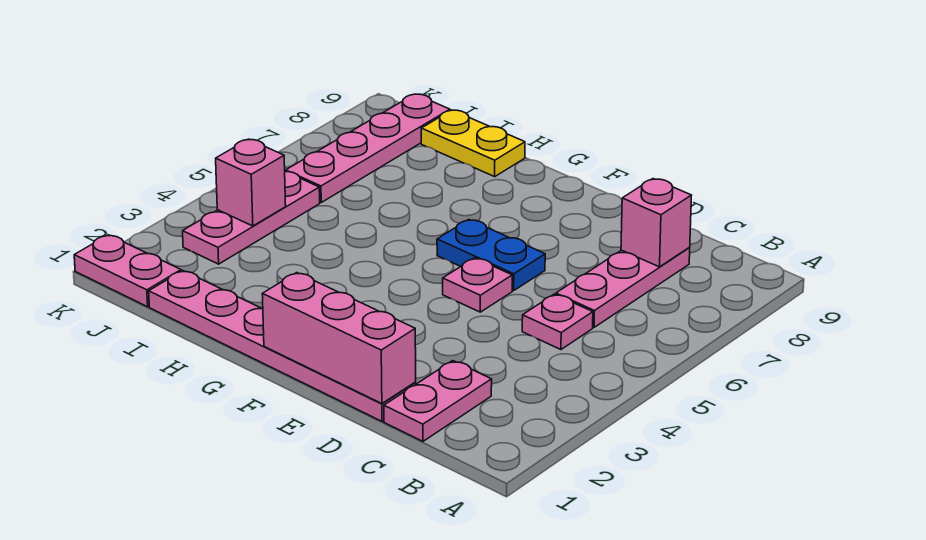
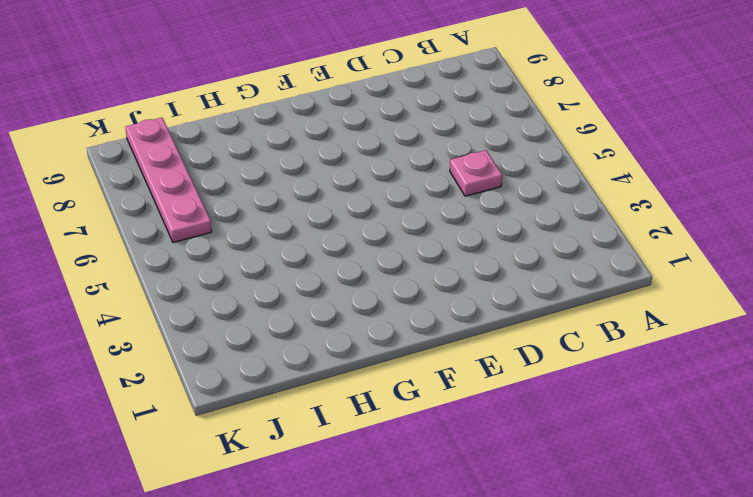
none -> pink 1x2 plate [384,361,492,441]
none -> pink 1x3 plate [556,247,690,327]
none -> pink 1x6 plate [149,271,416,421]

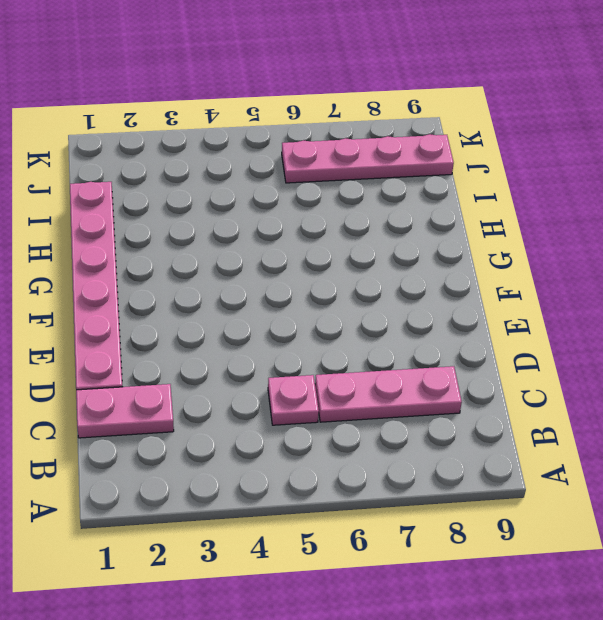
none -> pink 1x1 plate [443,258,512,312]
none -> blue 1x2 plate [437,219,545,291]
none -> yellow 1x2 plate [421,110,525,177]

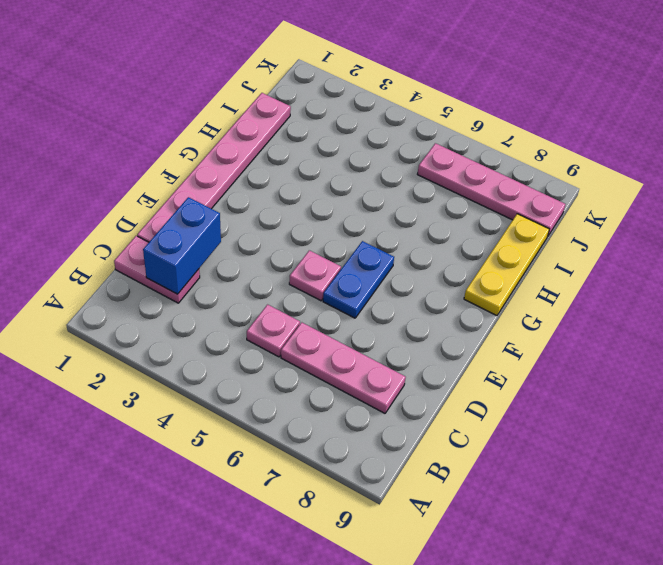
blue 1x2 brick [143,197,221,294] -> none
yellow 1x3 plate [464,214,549,316] -> yellow 1x2 plate [421,110,525,177]
none -> pink 1x2 plate [74,235,181,307]
none -> pink 1x3 plate [183,172,320,264]
none -> pink 1x1 brick [621,179,692,267]

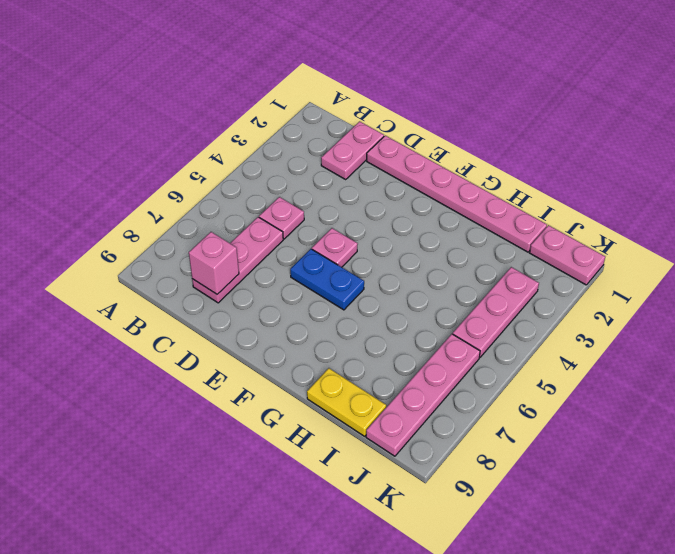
none -> pink 1x3 brick [262,273,416,404]
none -> pink 1x1 brick [216,139,286,226]

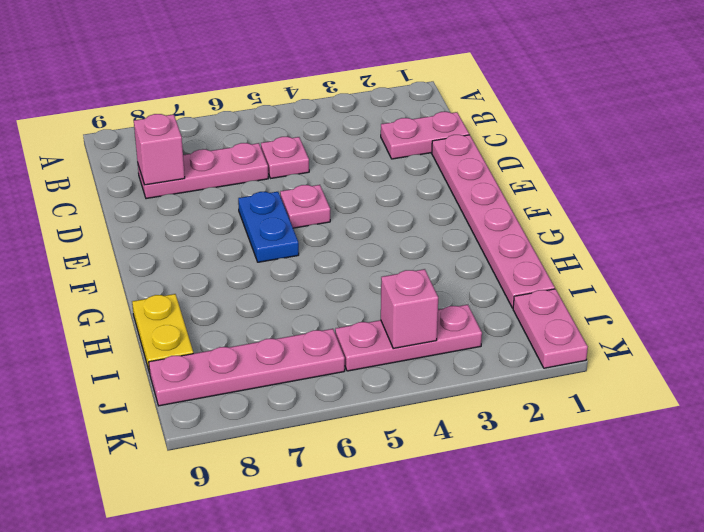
none -> pink 1x3 brick [262,273,416,404]

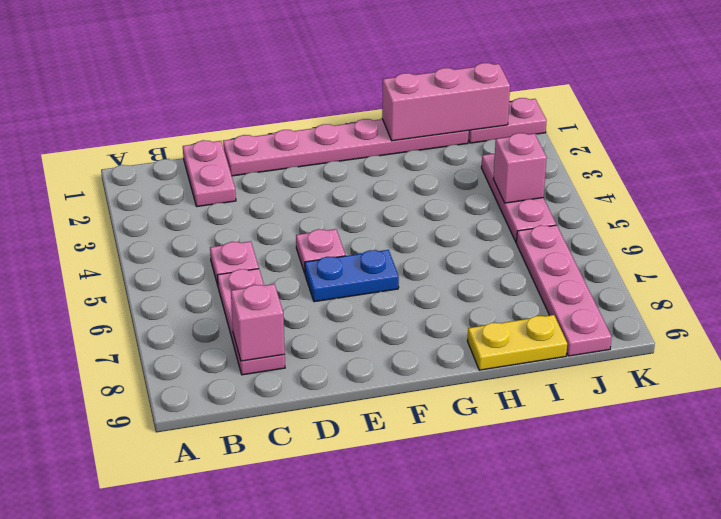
pink 1x3 brick [382,63,510,141] -> pink 1x3 brick moved to [262,273,416,404]

